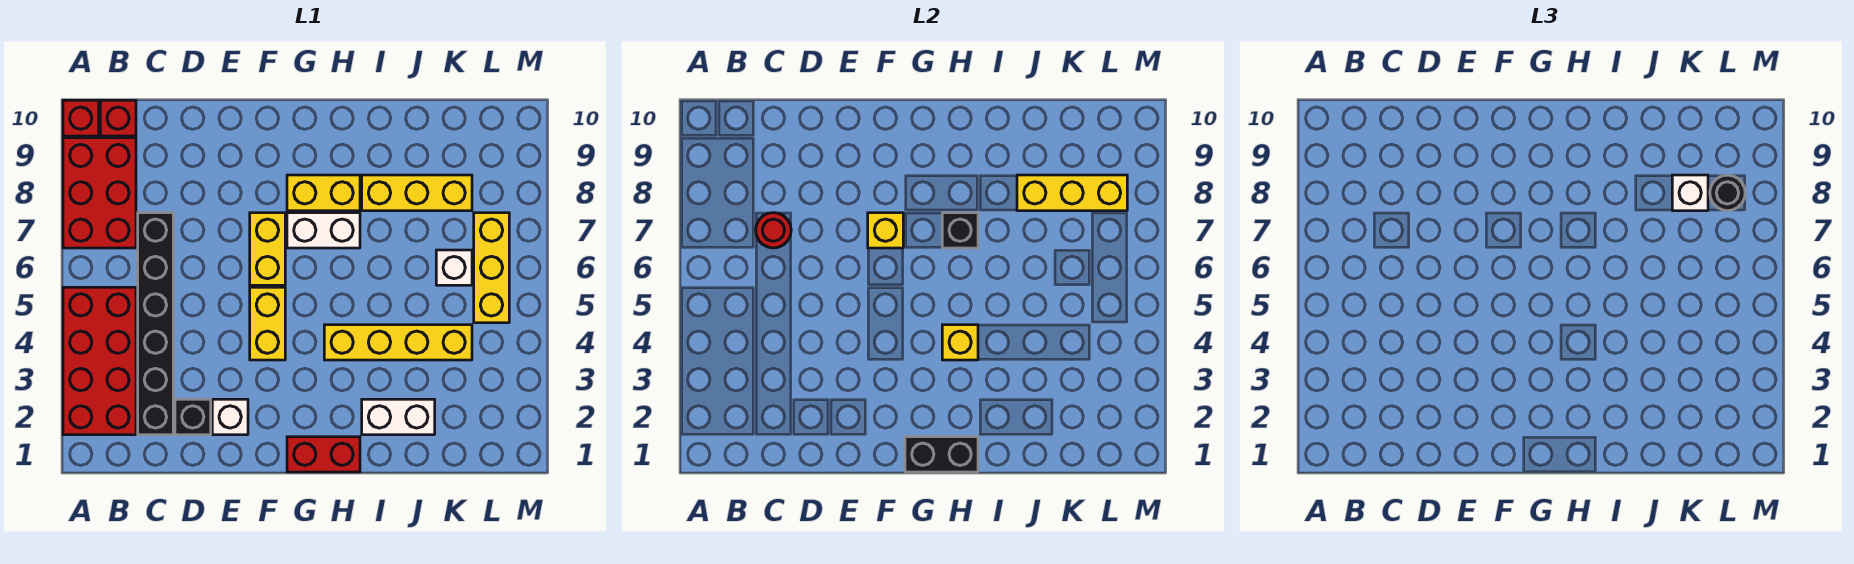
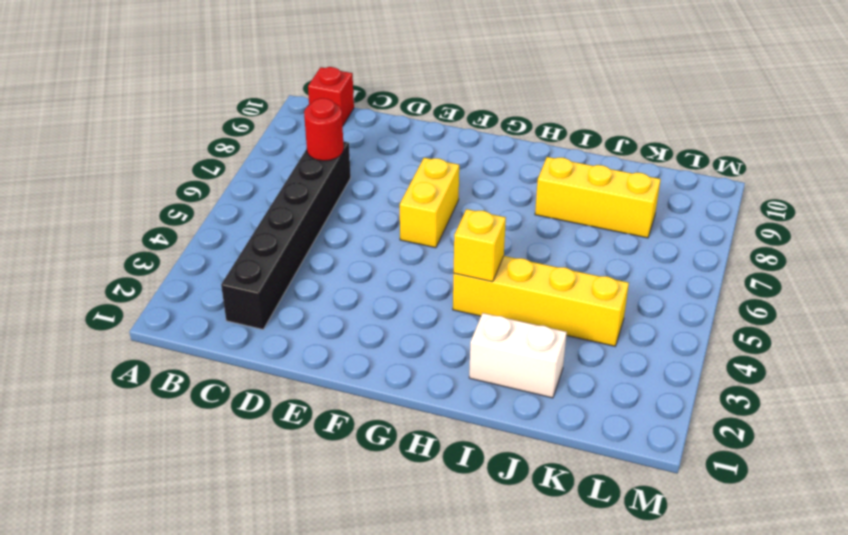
none -> red 2x4 brick [63,287,136,435]
none -> red 2x3 brick [63,138,136,248]
none -> red 1x1 brick [63,100,99,136]

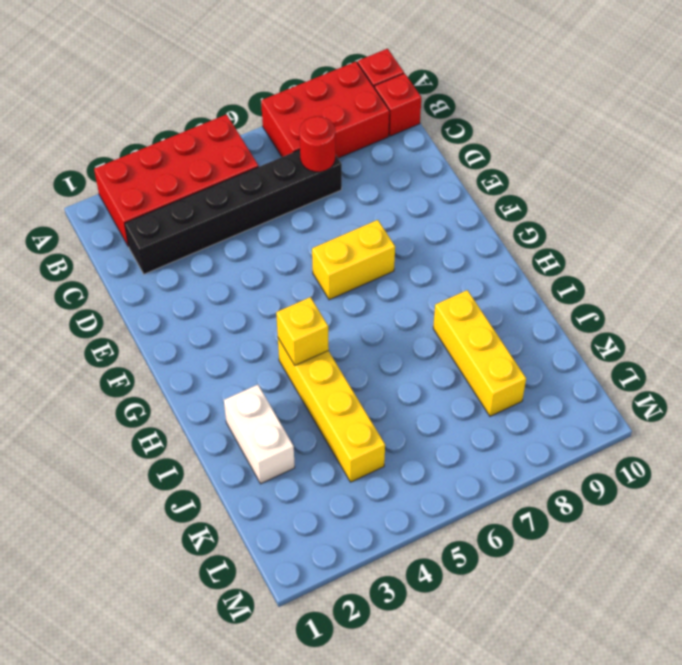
none -> black 1x1 brick [175,399,211,435]
none -> white 1x1 brick [212,399,248,435]
none -> yellow 1x2 brick [250,287,285,360]

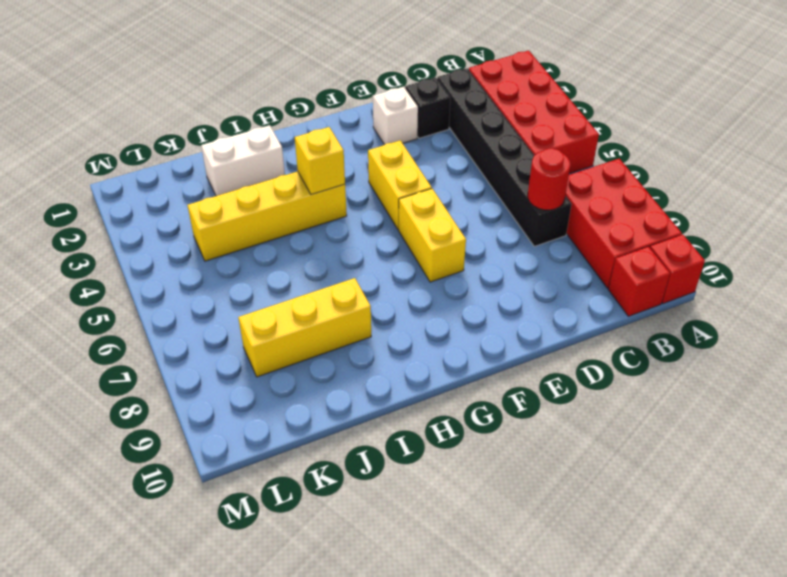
none -> red 1x2 brick [287,437,360,472]
none -> white 1x2 brick [287,213,360,248]
none -> yellow 1x2 brick [287,175,360,211]

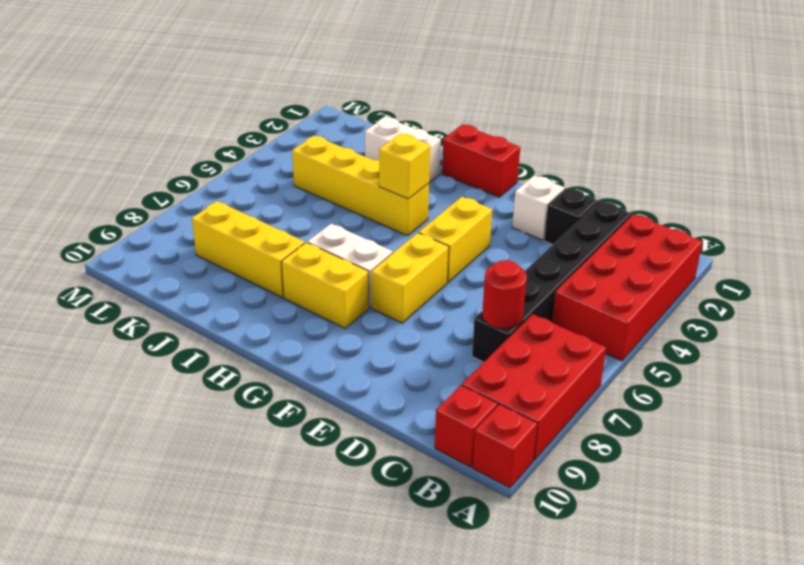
none -> white 1x1 brick [436,250,472,285]
none -> yellow 1x3 brick [474,213,509,323]
none -> yellow 1x1 brick [868,213,903,248]

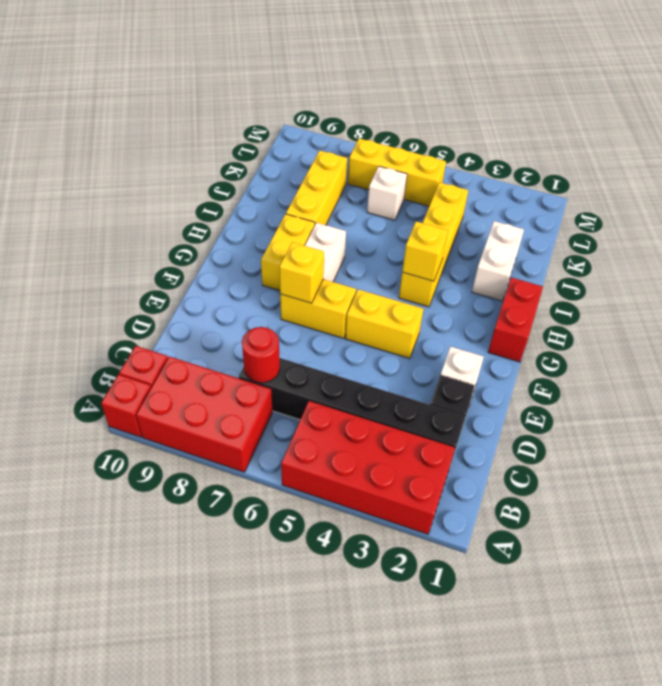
none -> black 1x2 brick [905,437,978,472]
none -> black 1x1 brick [942,213,978,248]
none -> yellow 1x3 brick [1017,175,1127,211]

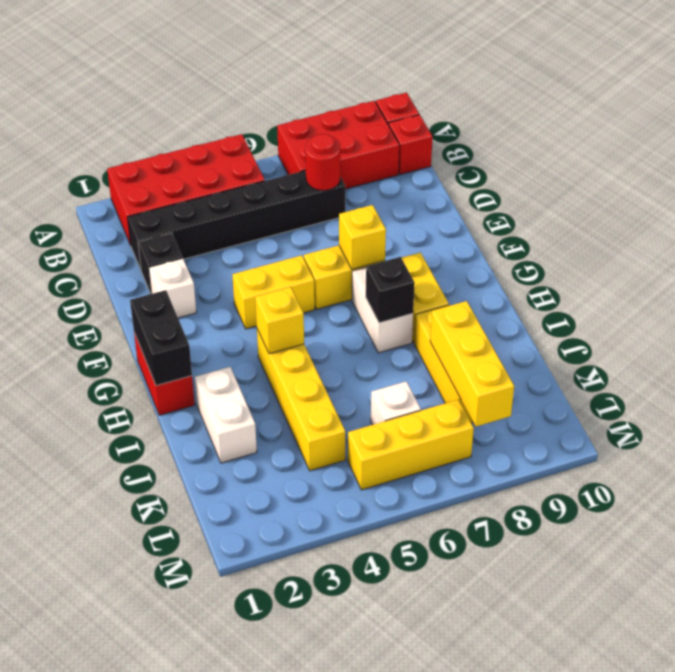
none -> white 1x1 brick [1672,175,1708,211]
none -> black 1x1 round brick [1710,175,1745,211]

